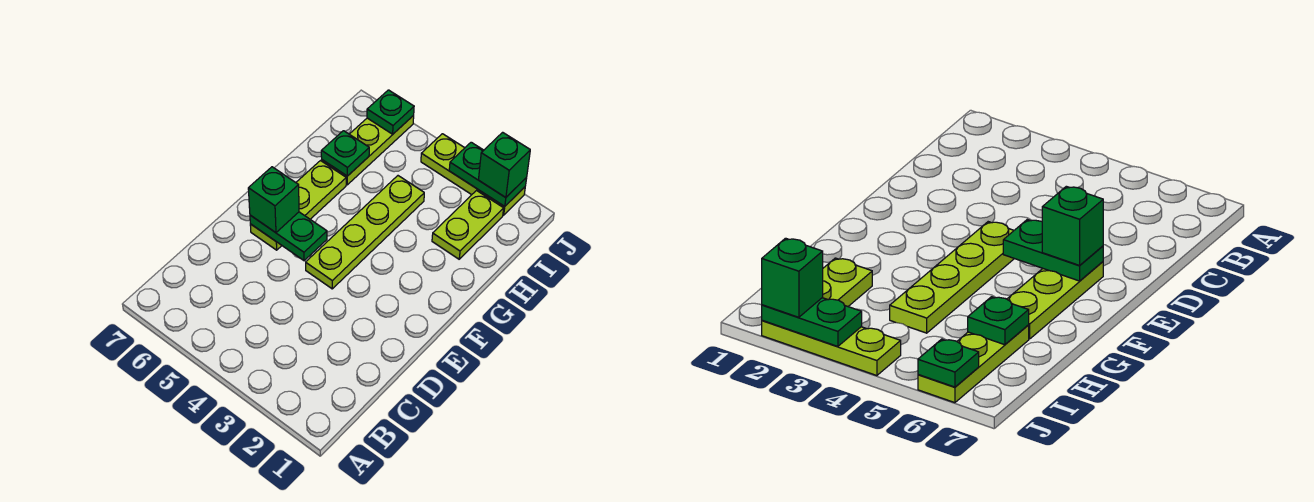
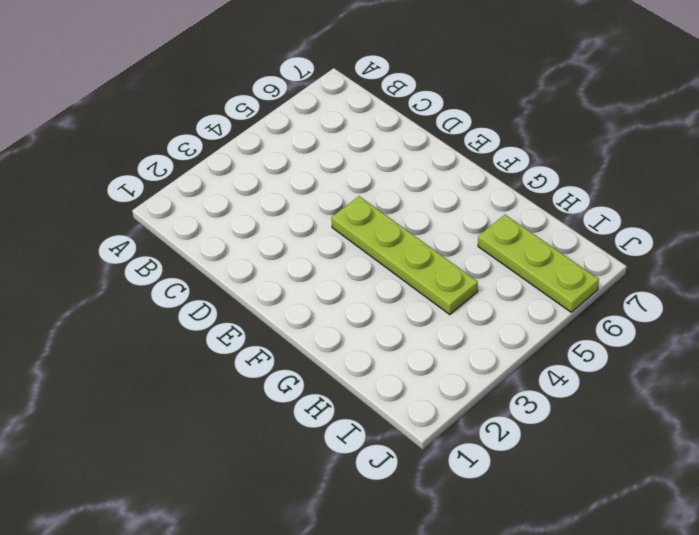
none -> lime 1x3 plate [250,161,346,250]
none -> lime 1x2 plate [432,191,504,259]

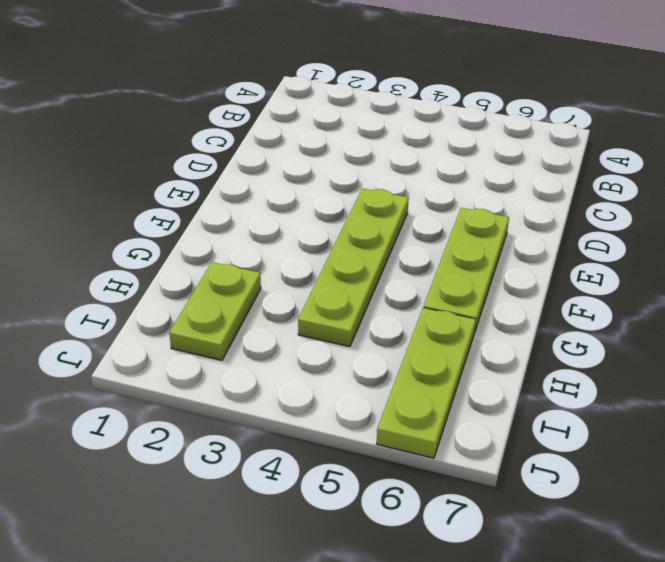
none -> lime 1x3 plate [421,134,525,215]
none -> green 1x2 plate [250,212,327,261]

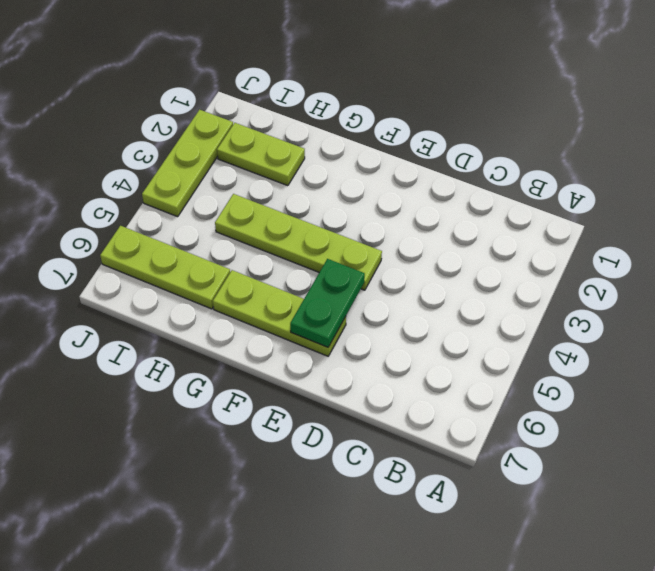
none -> green 1x1 plate [321,131,369,176]
none -> green 1x2 plate [449,142,527,206]

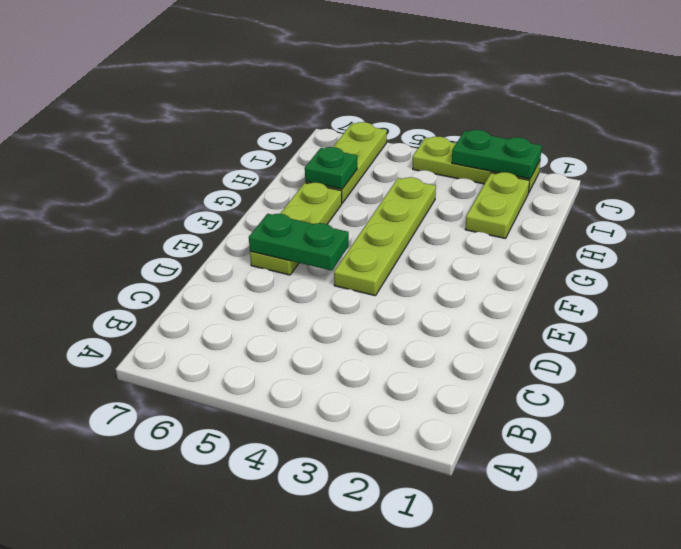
none -> green 1x1 plate [367,90,414,134]
none -> green 1x1 brick [248,167,299,233]

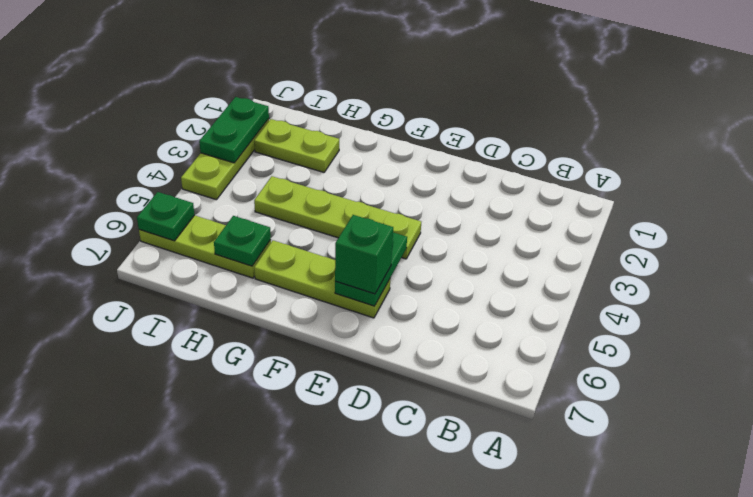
none -> green 1x1 brick [478,132,530,198]

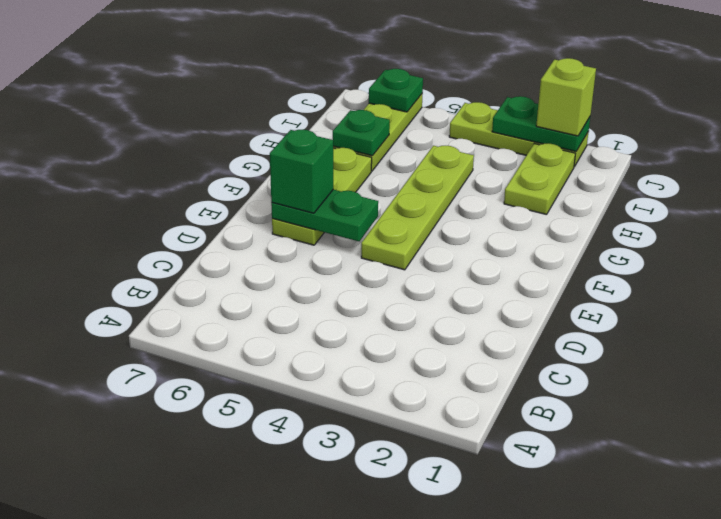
lime 1x1 brick [536,58,596,136] -> green 1x1 brick [478,132,530,198]

